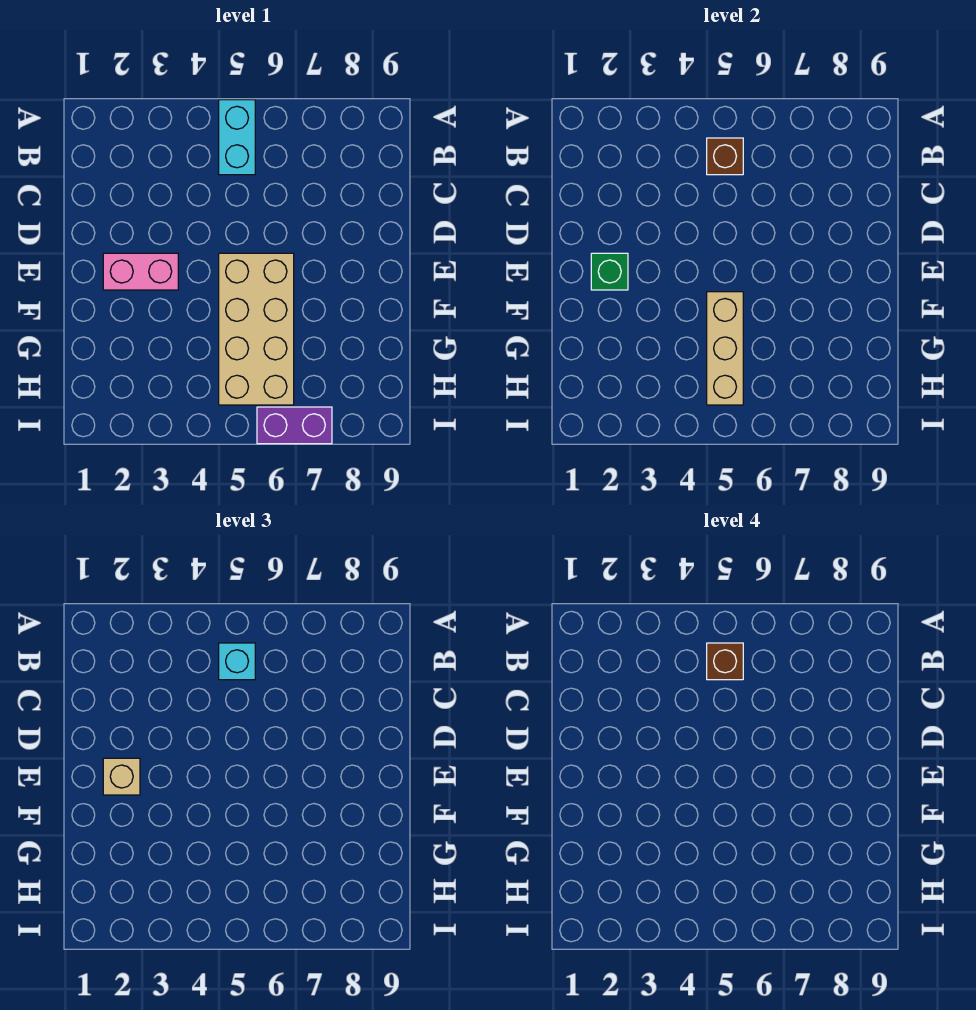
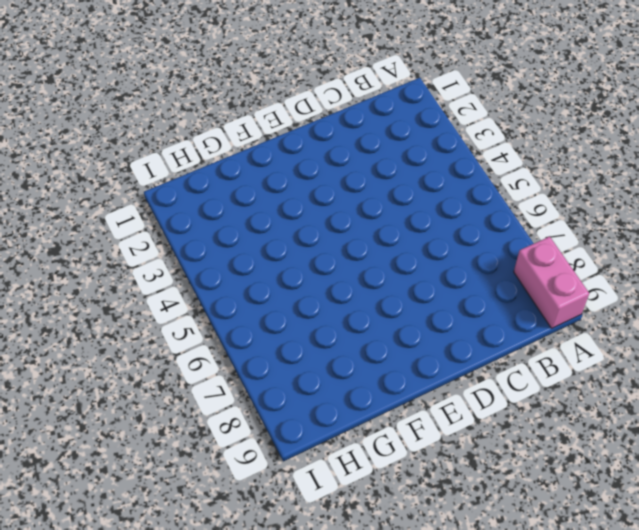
pink 1x2 brick [514,236,589,328] -> pink 1x2 brick moved to [103,253,178,290]
none -> cyan 1x2 brick [219,100,255,175]
none -> tan 2x4 brick [219,253,294,405]

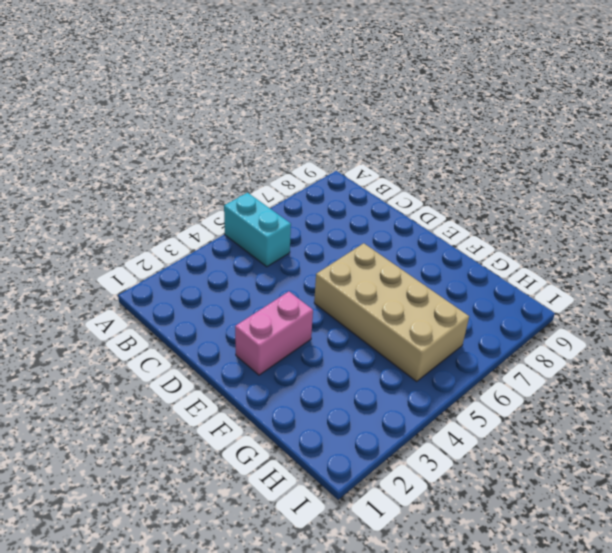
none -> purple 1x2 brick [257,407,332,444]
none -> brown 1x1 brick [707,138,743,175]

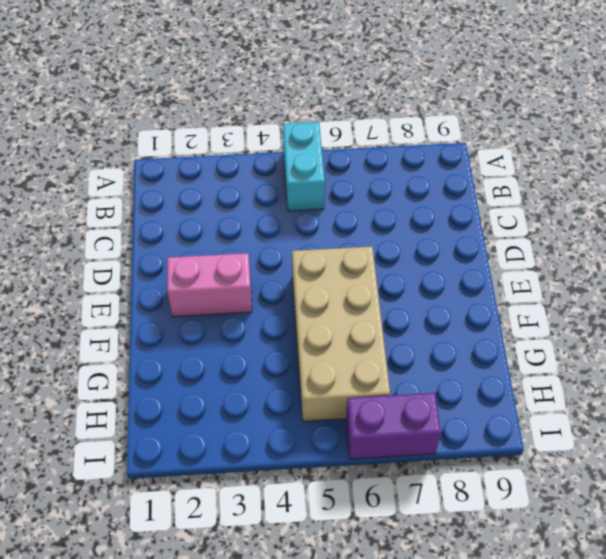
none -> brown 1x1 brick [707,138,743,175]
none -> green 1x1 brick [591,253,628,290]

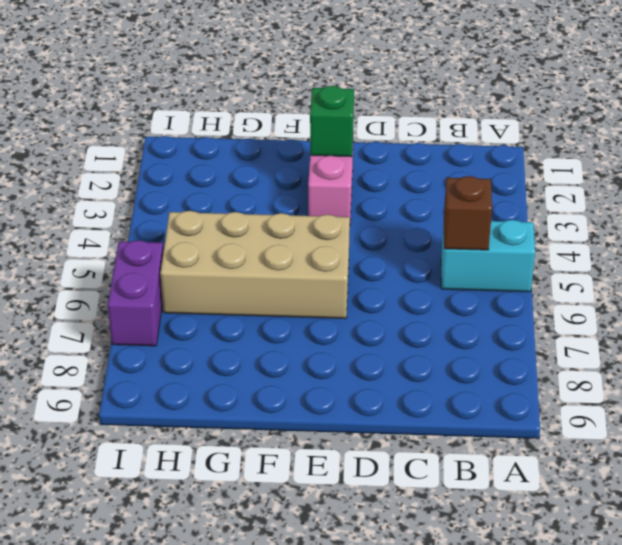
none -> tan 1x3 brick [707,292,743,405]
none -> cyan 1x1 brick [219,643,255,680]

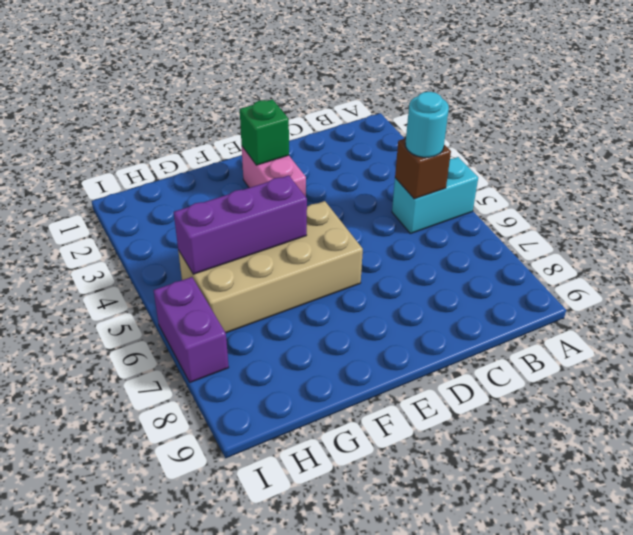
cyan 1x1 round brick [405,92,449,157] -> cyan 1x1 brick [219,643,255,680]
purple 1x3 brick [174,175,307,274] -> tan 1x3 brick [707,292,743,405]
none -> tan 1x1 brick [103,758,140,795]
none -> brown 1x1 brick [707,643,743,680]

